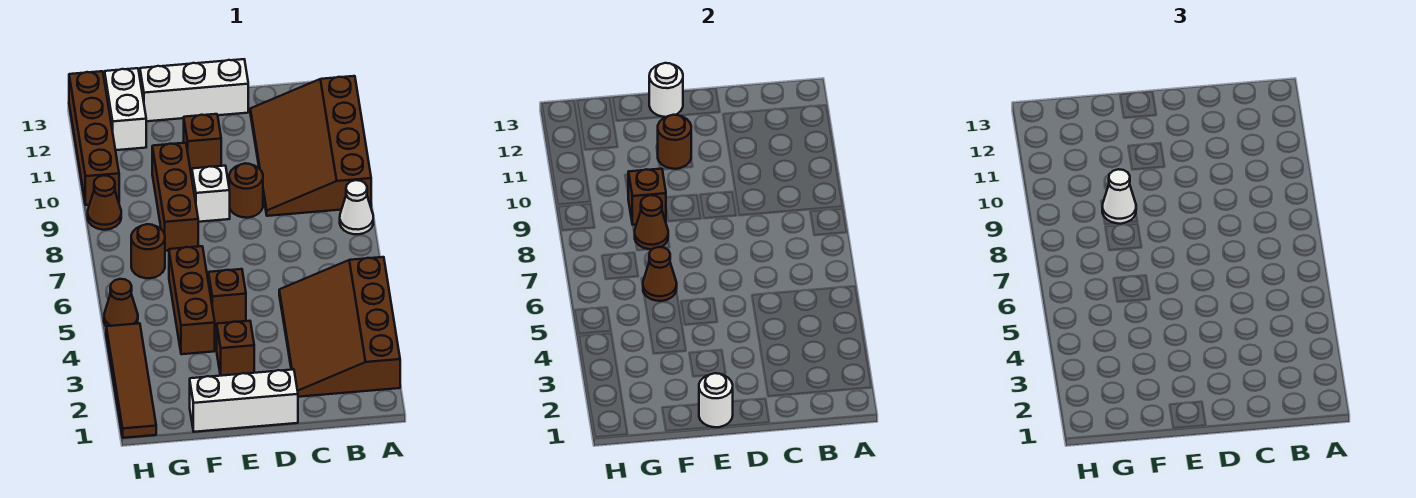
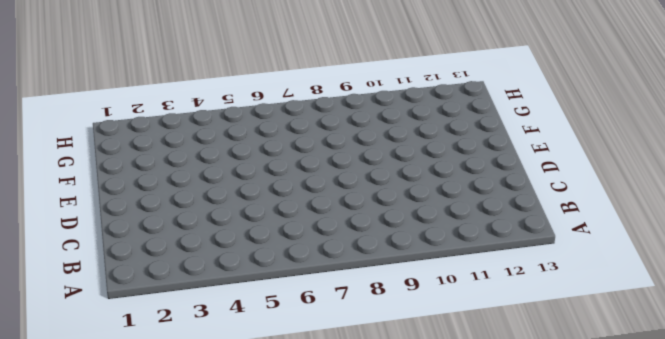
none -> brown 3x4 slope [279,257,400,397]
none -> white 1x1 cone [340,180,373,234]
none -> brown 3x4 slope [250,76,371,216]

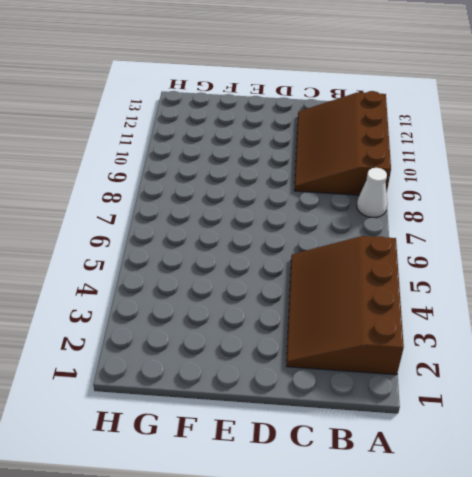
none -> white 1x3 brick [190,369,298,432]
none -> brown 1x1 round brick [229,163,263,218]
none -> white 1x3 brick [140,59,248,121]

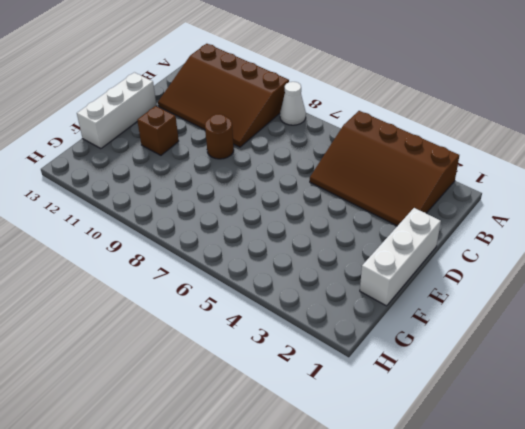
none -> brown 1x1 brick [217,321,254,376]
none -> brown 1x1 brick [208,269,246,325]
none -> white 1x1 brick [192,166,230,222]

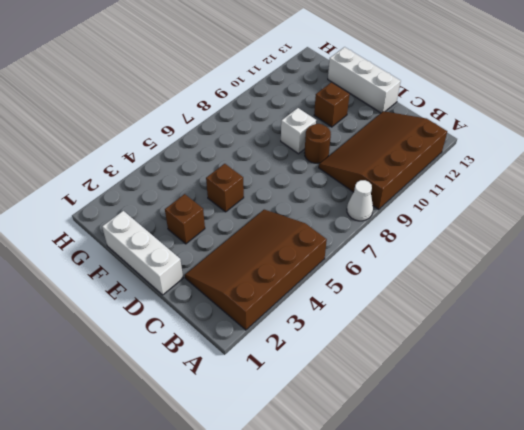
none -> brown 1x3 brick [169,246,215,354]
none -> brown 1x3 brick [152,143,198,251]
none -> brown 1x1 round brick [131,224,165,278]

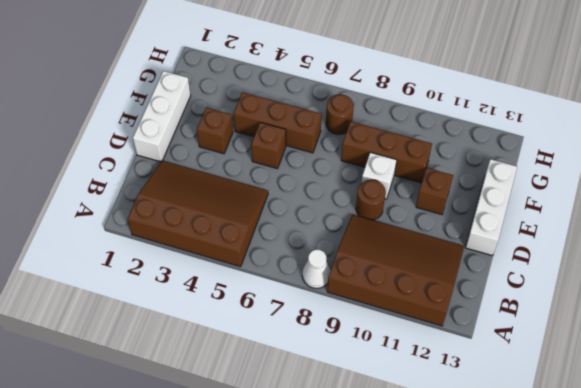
none -> white 1x2 brick [105,68,146,150]
none -> brown 1x4 tile [106,323,156,438]
none -> brown 1x1 cone [104,279,138,326]

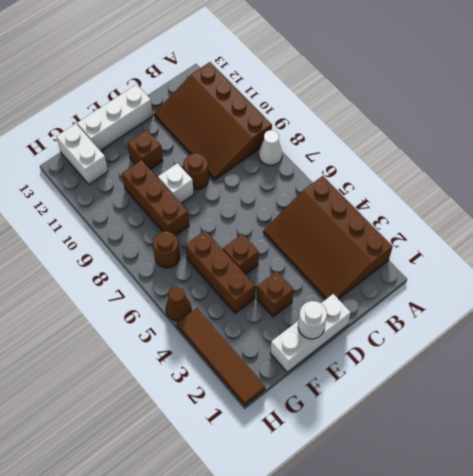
none -> brown 1x1 cone [88,175,121,230]
none -> brown 1x4 brick [69,71,119,205]
none -> brown 1x1 round brick [658,115,691,169]

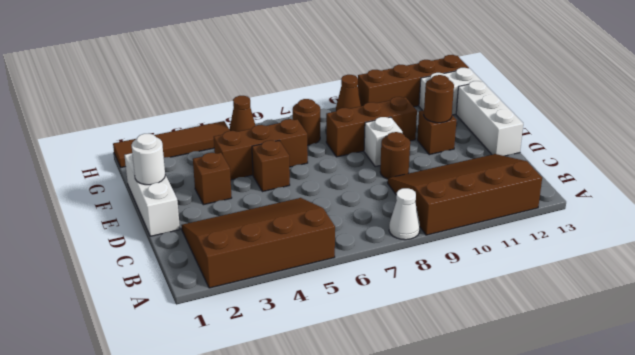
none -> white 1x1 round brick [649,63,683,117]
none -> brown 1x1 cone [643,247,677,301]
none -> brown 1x1 cone [635,195,668,249]

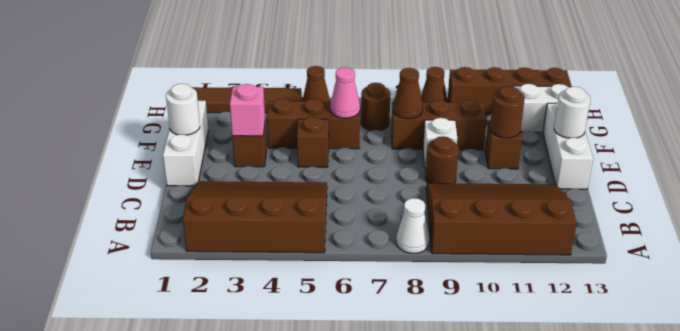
pink 1x1 brick [230,84,265,136] -> none
pink 1x1 cone [330,67,360,118] -> brown 1x1 cone [643,247,677,301]
none -> brown 1x1 brick [628,169,666,225]
none -> white 1x1 cone [1102,169,1136,224]

